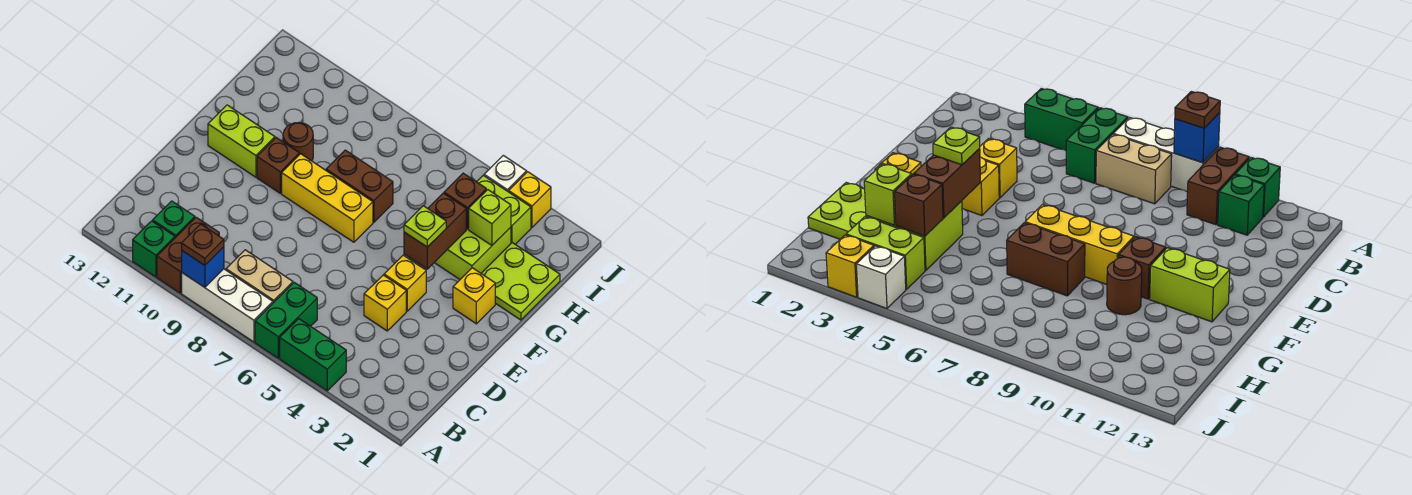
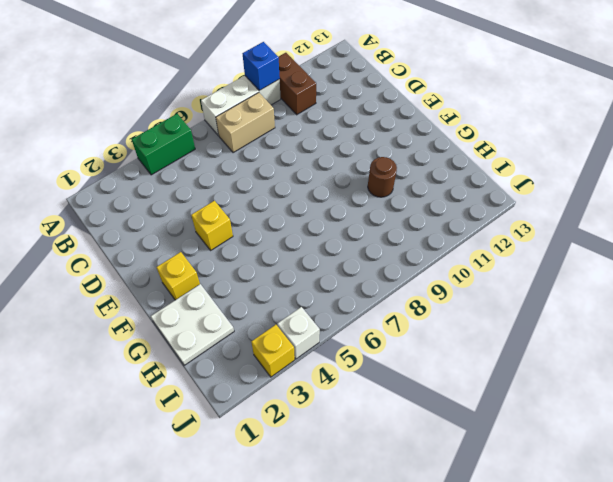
white 2x2 plate [151,284,234,366] -> lime 2x2 plate [481,243,560,320]
none -> green 1x2 brick [255,282,317,358]
none -> green 1x1 brick [133,221,175,277]
none -> green 1x1 brick [153,201,195,238]

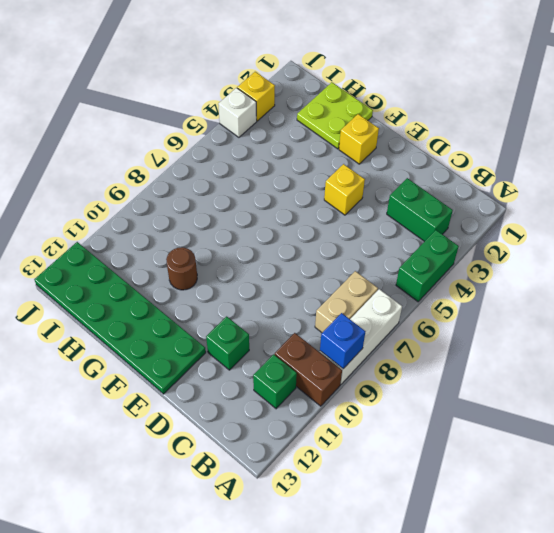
green 1x2 brick [387,178,453,242] -> green 1x2 brick moved to [255,282,317,358]
green 1x1 brick [206,316,249,370] -> green 1x1 brick moved to [133,221,175,277]
green 2x6 plate [34,242,206,394] -> lime 1x2 brick [208,105,275,177]
none -> yellow 1x1 brick [364,275,406,331]
none -> yellow 1x3 brick [282,154,373,242]
none -> brown 1x1 brick [257,138,299,193]

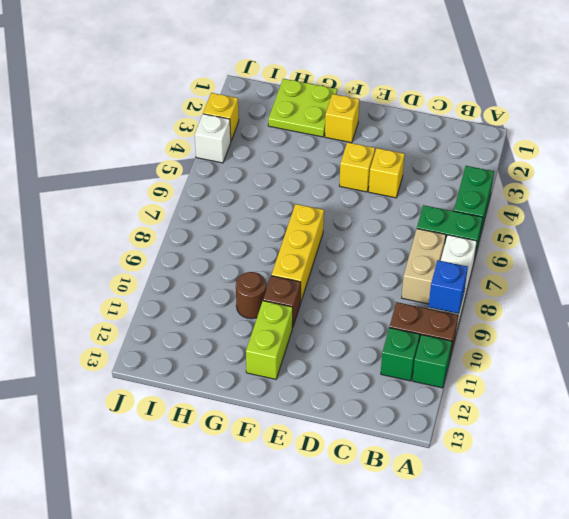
none -> lime 2x2 brick [434,227,511,279]
none -> brown 1x2 brick [326,150,393,222]
none -> lime 1x2 brick [477,175,531,244]

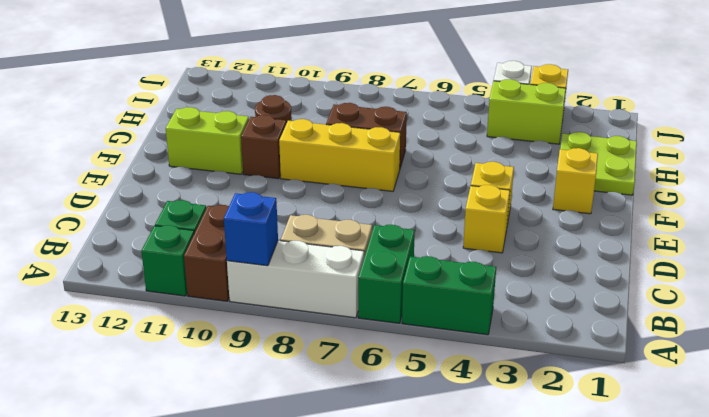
none -> lime 2x2 brick [434,227,511,279]
none -> brown 1x2 brick [404,193,466,269]
none -> lime 1x1 brick [469,190,511,245]

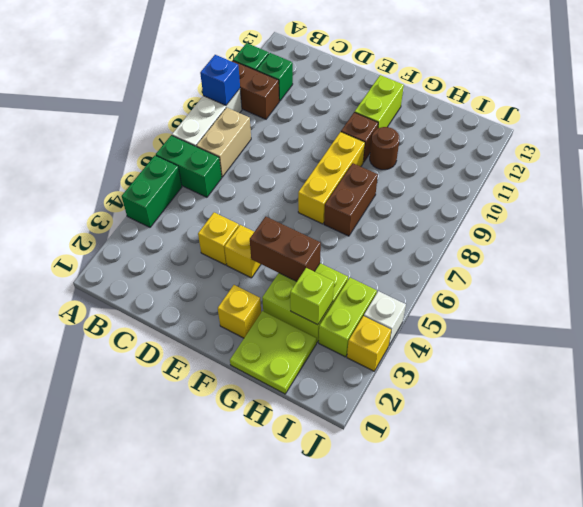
none -> brown 1x1 brick [444,173,486,229]
none -> brown 1x1 plate [182,224,224,265]
none -> lime 1x1 plate [404,206,446,247]

